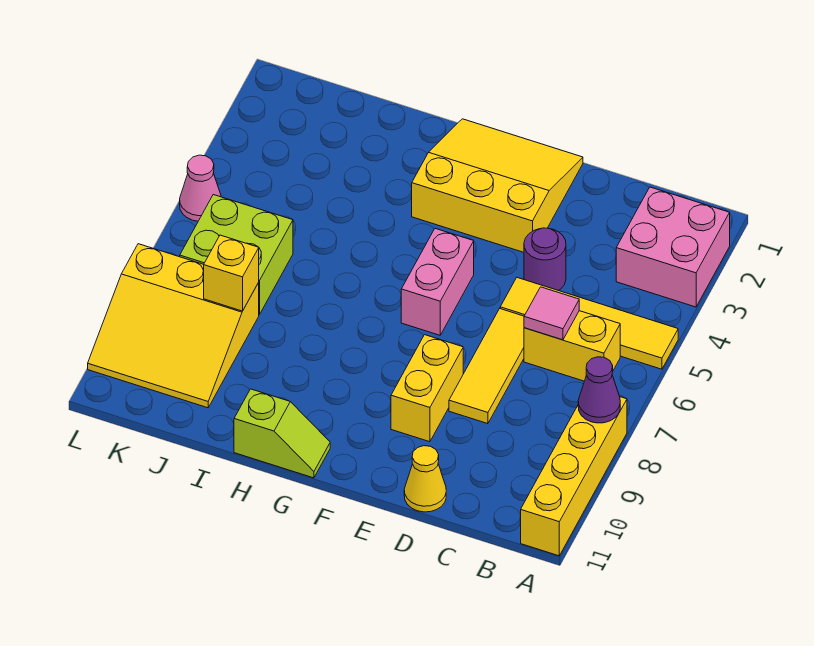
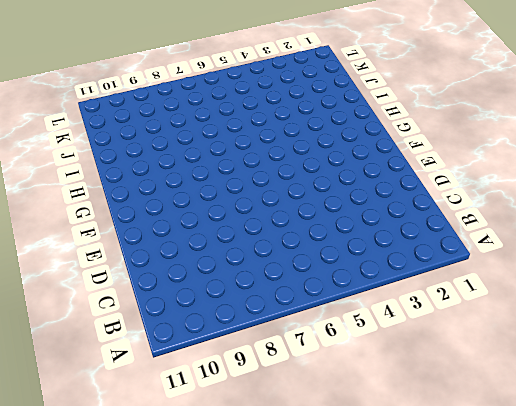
none -> pink 2x2 brick [616,187,730,307]
none -> yellow 1x4 tile [500,278,678,369]
none -> yellow 1x4 brick [521,397,627,556]

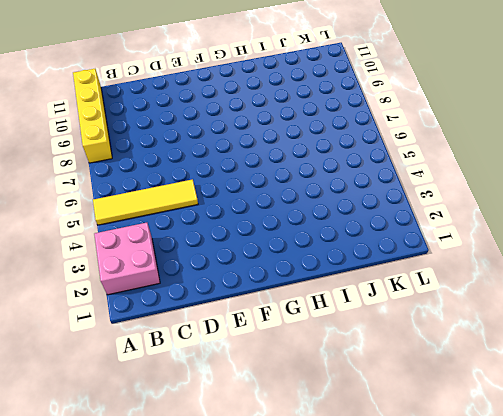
none -> yellow 1x2 brick [524,311,620,381]
none -> purple 1x1 round brick [524,228,566,291]
none -> yellow 1x3 tile [449,309,524,424]

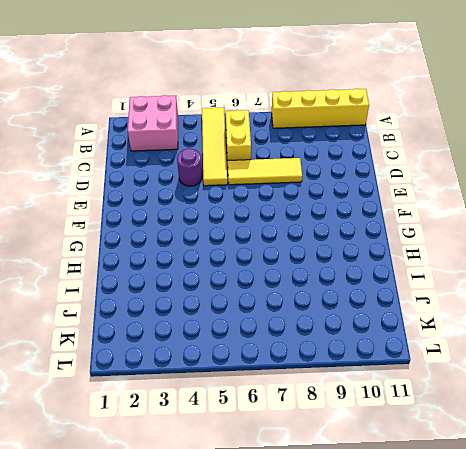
none -> yellow 1x1 cone [404,446,446,512]
none -> yellow 3x3 slope [412,119,583,252]
none -> yellow 1x2 brick [391,335,463,442]

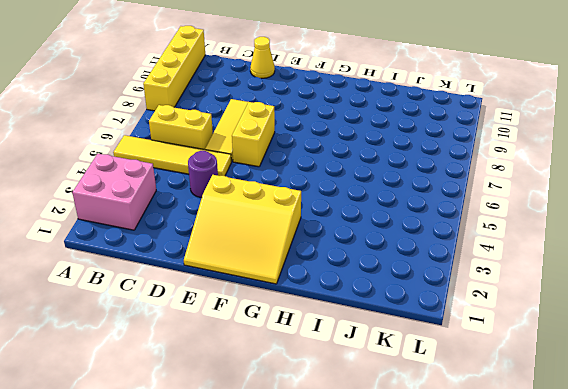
yellow 1x2 brick [232,102,275,167] -> yellow 1x2 brick moved to [391,335,463,442]
none -> pink 1x2 brick [401,229,474,335]
none -> lime 1x2 slope [234,389,330,478]
none -> lime 2x2 brick [180,195,293,315]

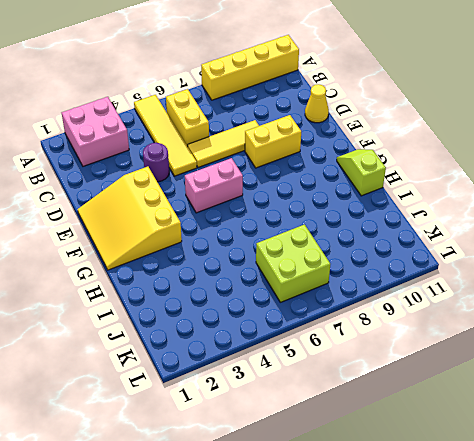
none -> yellow 3x3 slope [88,244,259,408]
none -> pink 1x1 cone [180,155,221,221]
none -> purple 1x1 cone [578,357,620,423]

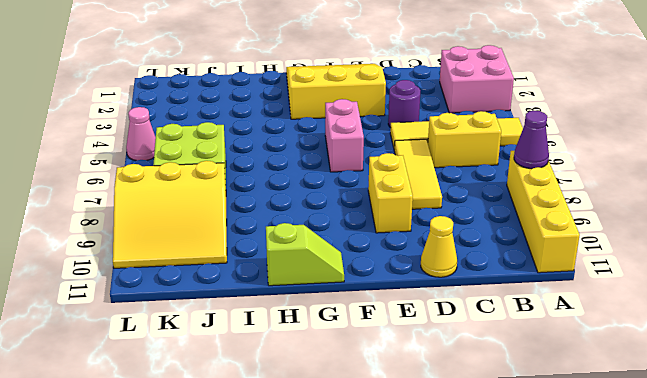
none -> pink 1x1 tile [524,287,579,340]
none -> yellow 1x1 brick [203,235,259,311]

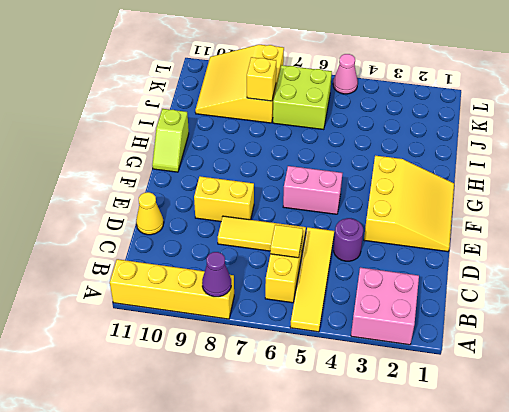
yellow 1x1 tile [270,225,303,258] -> pink 1x1 tile [524,287,579,340]

